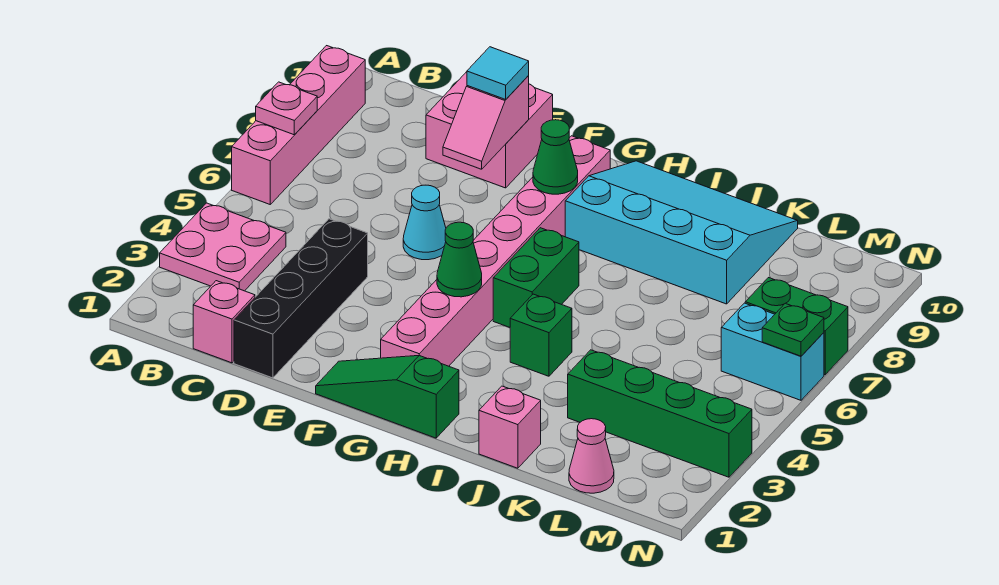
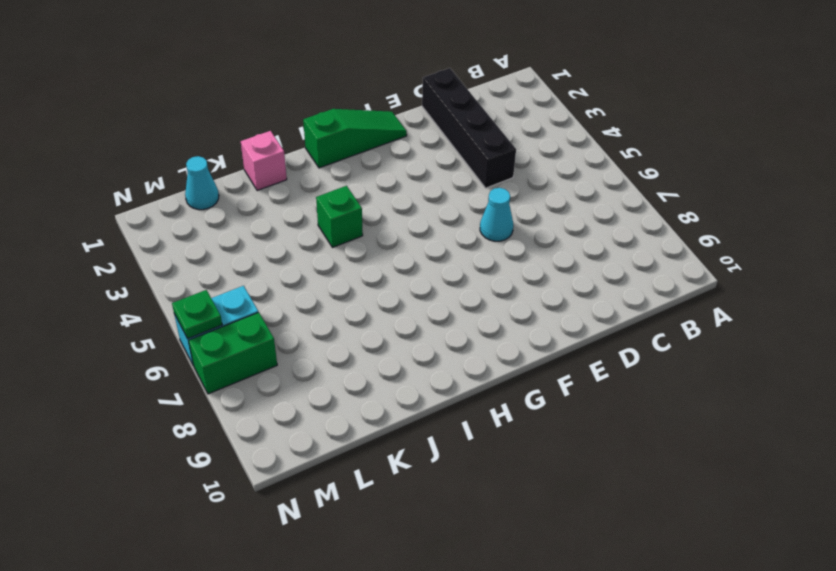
cyan 1x1 cone [185,156,219,210] -> pink 1x1 cone [569,419,614,493]
none -> pink 2x2 plate [160,203,286,291]
none -> pink 1x4 brick [232,46,365,204]
none -> pink 1x1 brick [193,281,255,363]

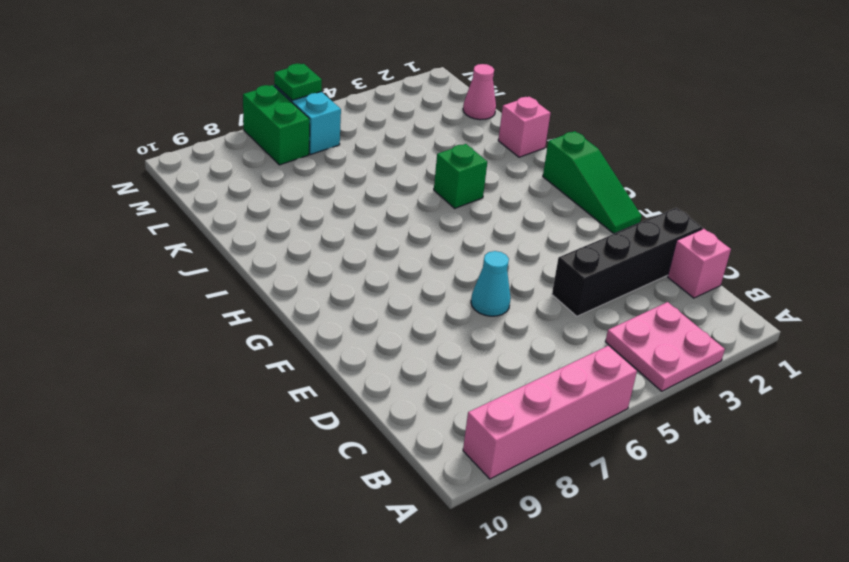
none -> pink 2x2 brick [426,72,553,188]
none -> pink 1x8 brick [381,136,610,366]
none -> green 1x2 brick [493,228,579,327]

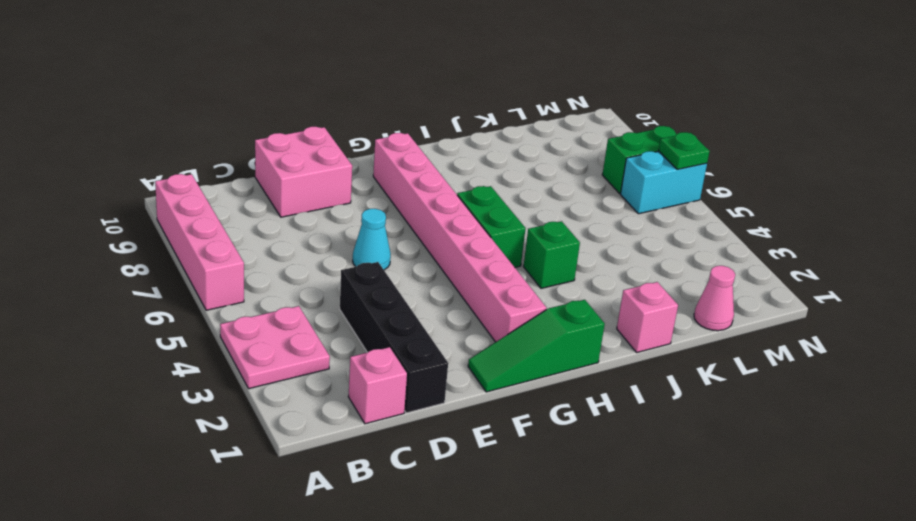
none -> cyan 3x4 slope [565,161,798,304]
none -> green 1x4 brick [568,350,752,477]
none -> pink 1x1 plate [256,82,317,135]

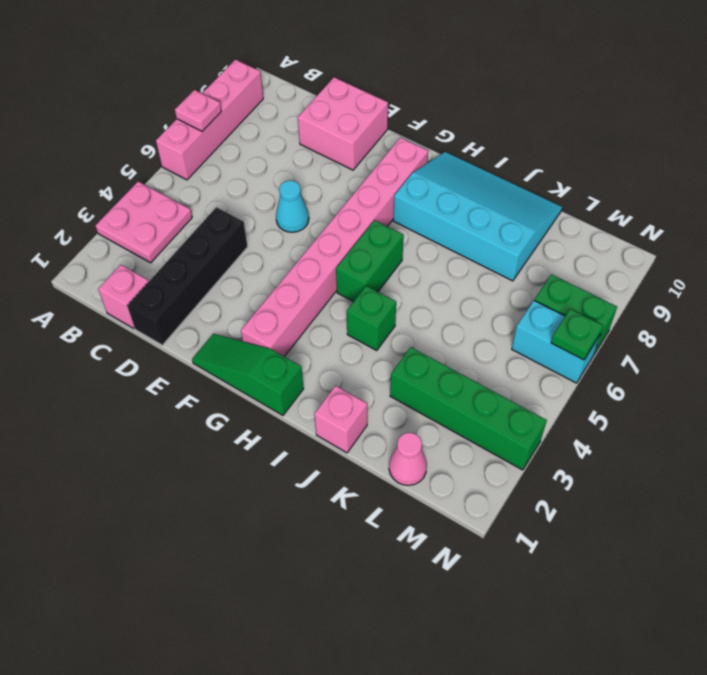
none -> pink 1x2 slope [443,76,529,169]
none -> green 1x1 cone [437,222,482,297]
none -> green 1x1 cone [533,120,578,194]

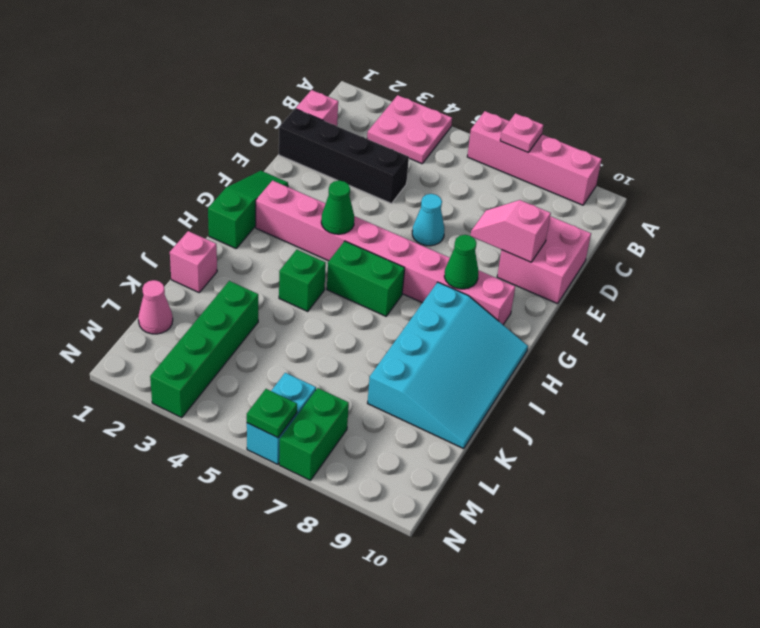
none -> cyan 1x1 tile [467,47,529,99]

